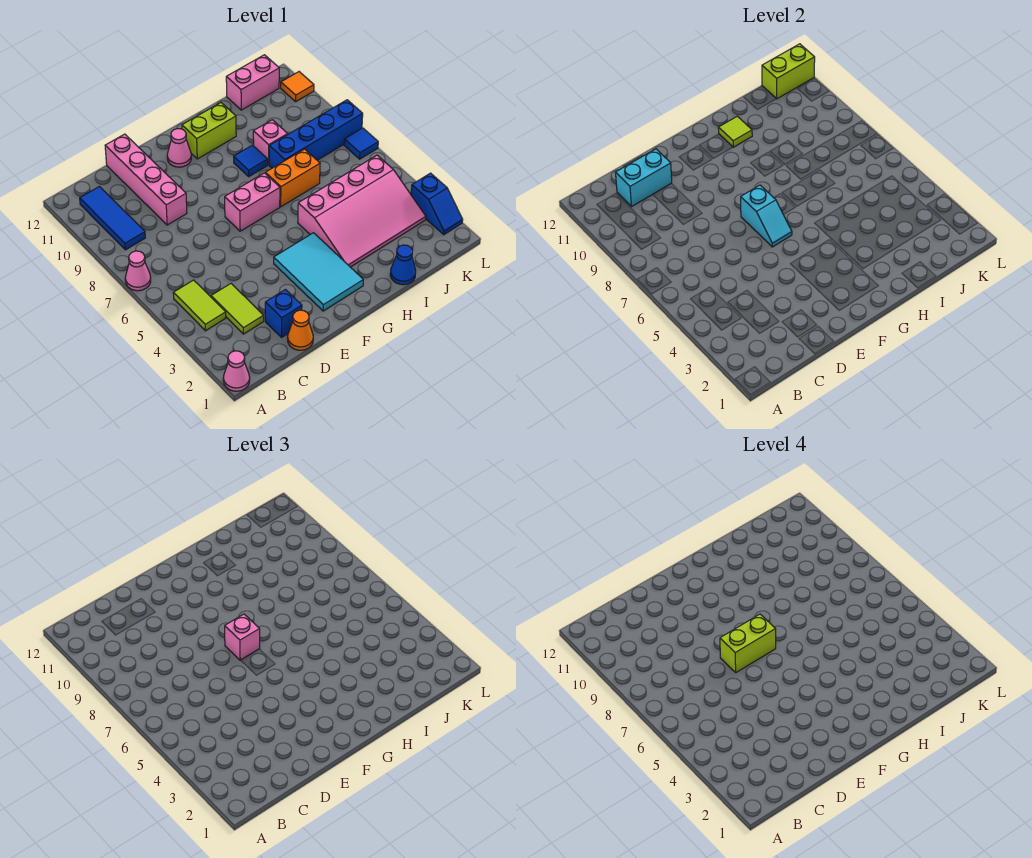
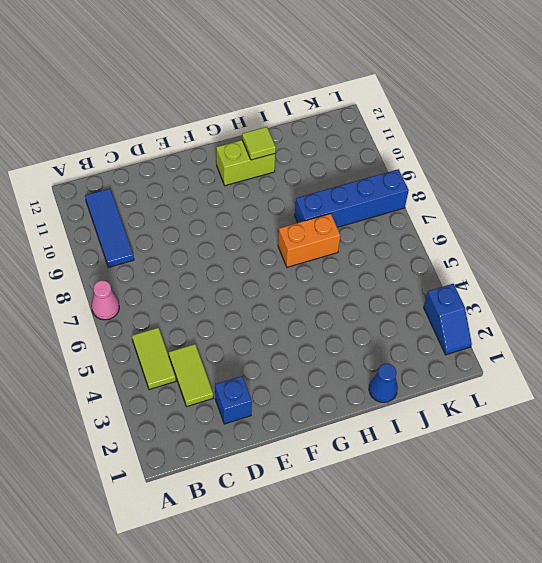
none -> pink 1x1 cone [223,351,250,391]
none -> orange 1x1 cone [288,310,313,350]
none -> pink 1x4 brick [105,134,187,225]

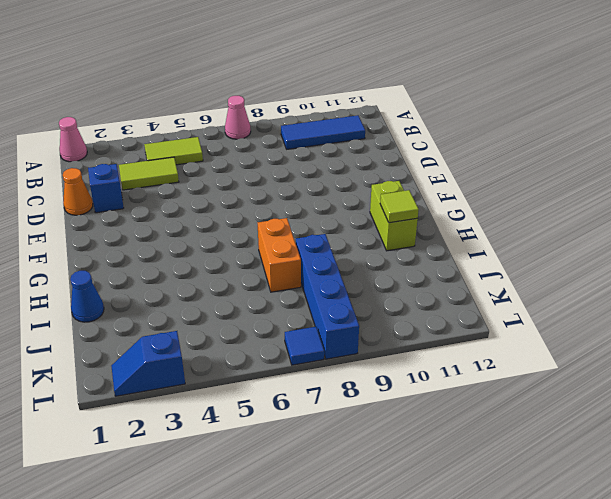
none -> pink 1x4 brick [105,134,187,225]
none -> cyan 2x3 tile [274,233,363,311]
none -> pink 1x2 brick [225,173,280,231]

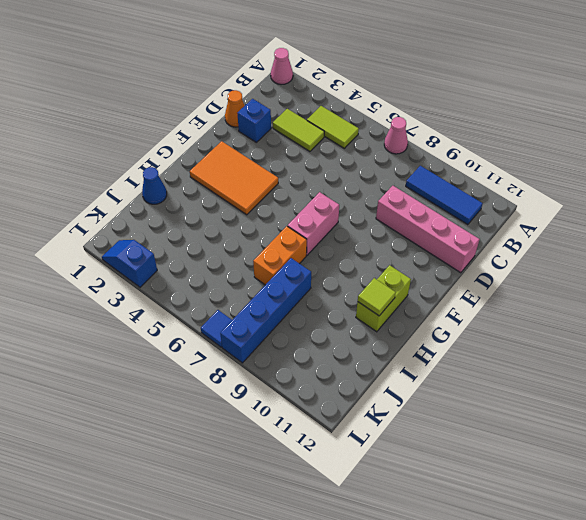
orange 2x3 tile [190,141,278,215] -> cyan 2x3 tile [274,233,363,311]
none -> pink 1x1 cone [167,129,191,167]
none -> pink 3x4 slope [298,155,426,267]
none -> blue 1x1 tile [234,145,268,176]

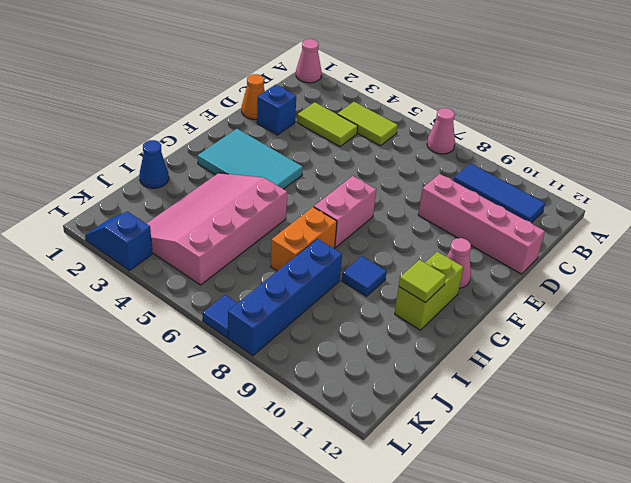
none -> pink 1x1 brick [253,120,288,165]
none -> pink 1x2 brick [226,55,279,110]
none -> orange 1x1 tile [281,72,314,102]

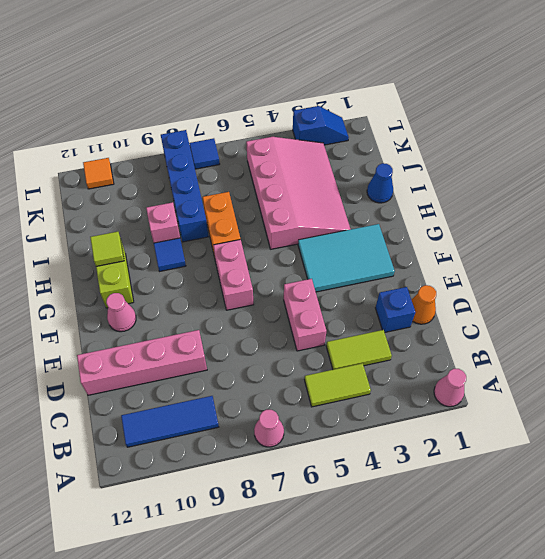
pink 1x2 brick [284,279,326,351] -> pink 1x2 brick moved to [226,55,279,110]
none -> cyan 1x2 brick [615,149,672,207]
none -> cyan 1x2 slope [741,185,792,247]
none -> lime 1x2 brick [762,44,815,99]

